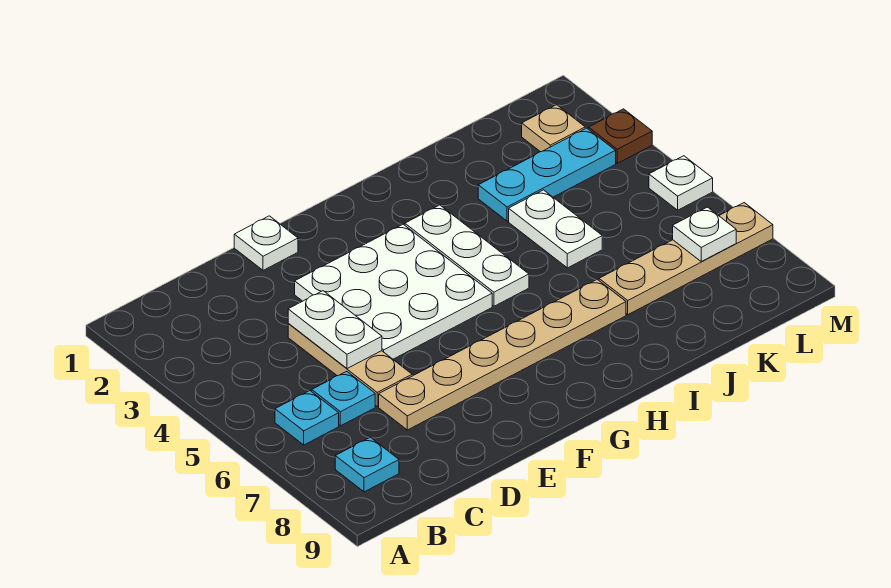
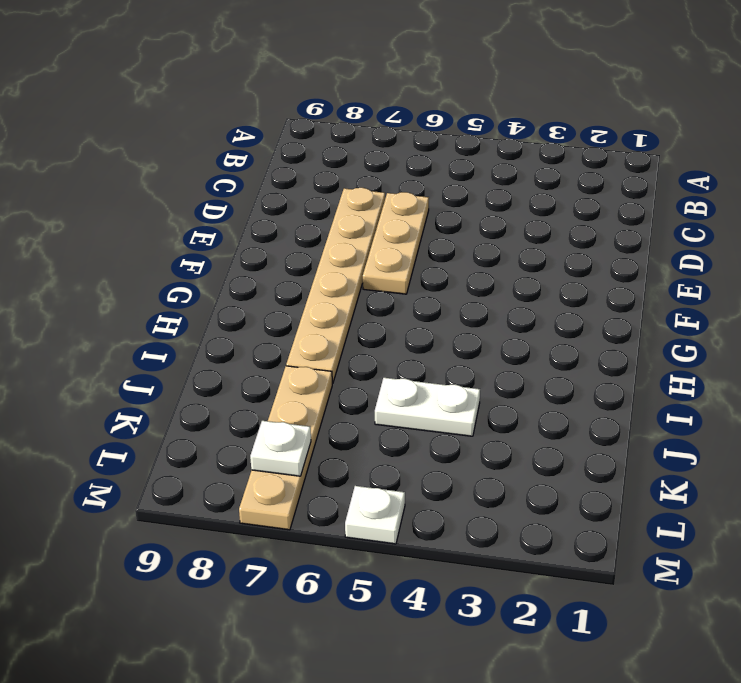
tan 1x3 plate [363,192,429,294] -> tan 1x3 plate turned to [288,324,412,406]
none -> cyan 1x1 plate [275,391,339,445]
none -> cyan 1x1 plate [335,437,399,492]
none -> cyan 1x1 plate [311,371,375,426]

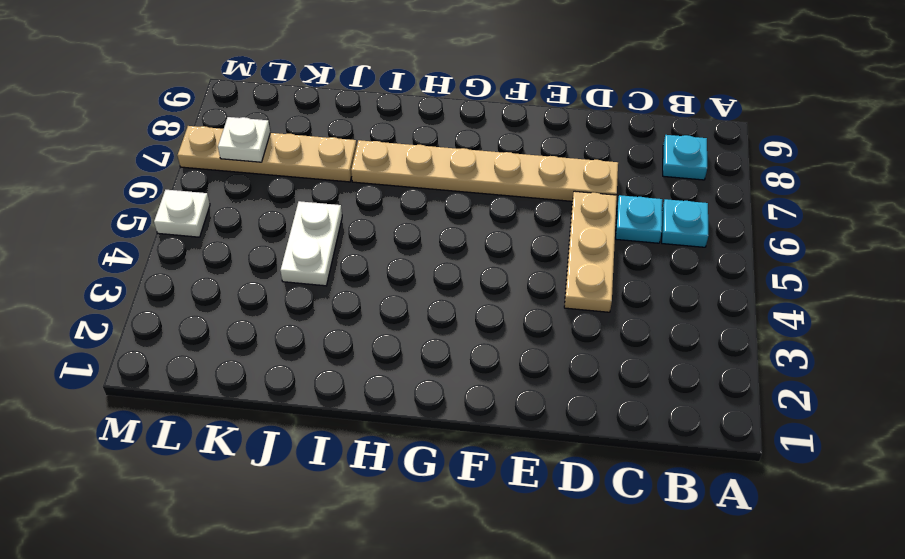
none -> white 1x1 plate [234,216,298,270]
none -> white 3x3 plate [295,224,492,359]
none -> white 1x3 plate [405,205,529,306]

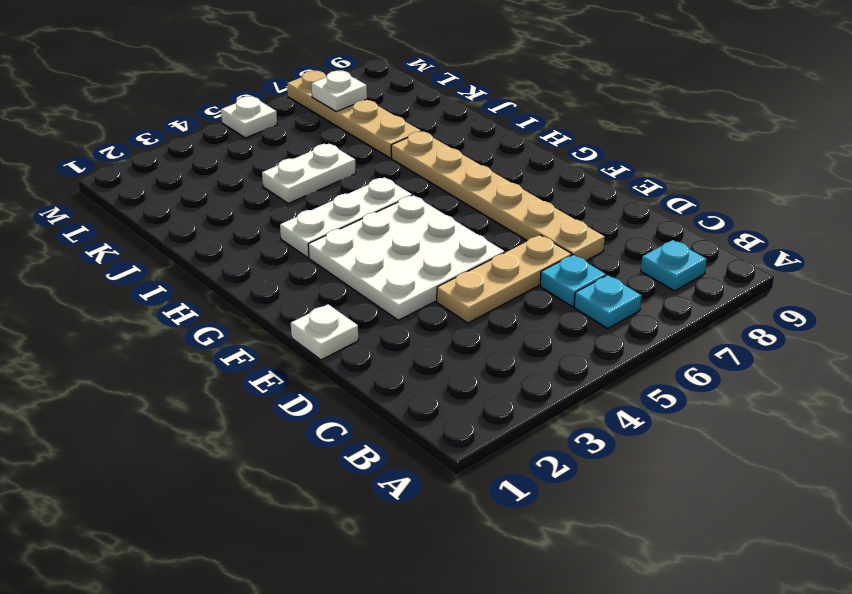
none -> cyan 1x3 plate [478,128,616,221]
none -> tan 1x1 plate [522,105,586,152]
none -> brown 1x1 plate [589,109,652,163]

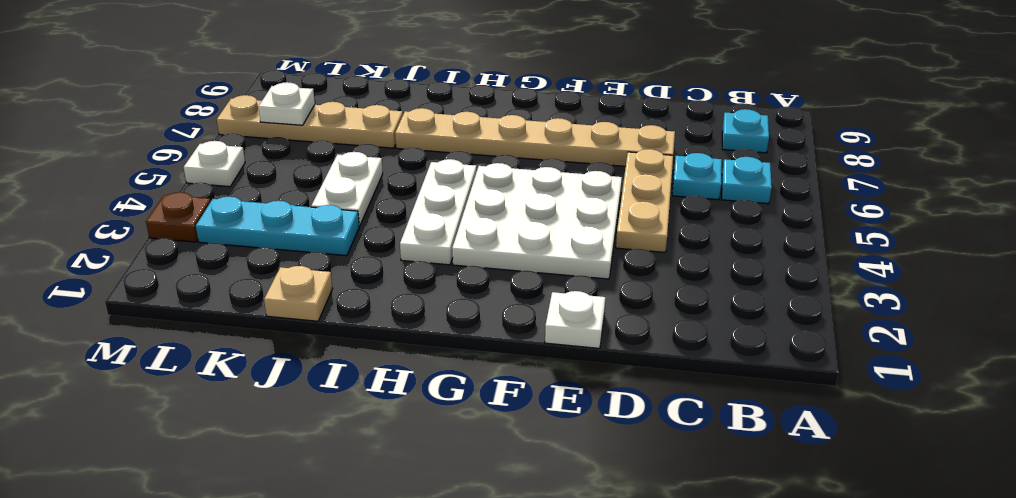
tan 1x1 plate [264,266,333,321] -> tan 1x1 plate moved to [522,105,586,152]
none -> white 1x2 plate [288,291,382,369]

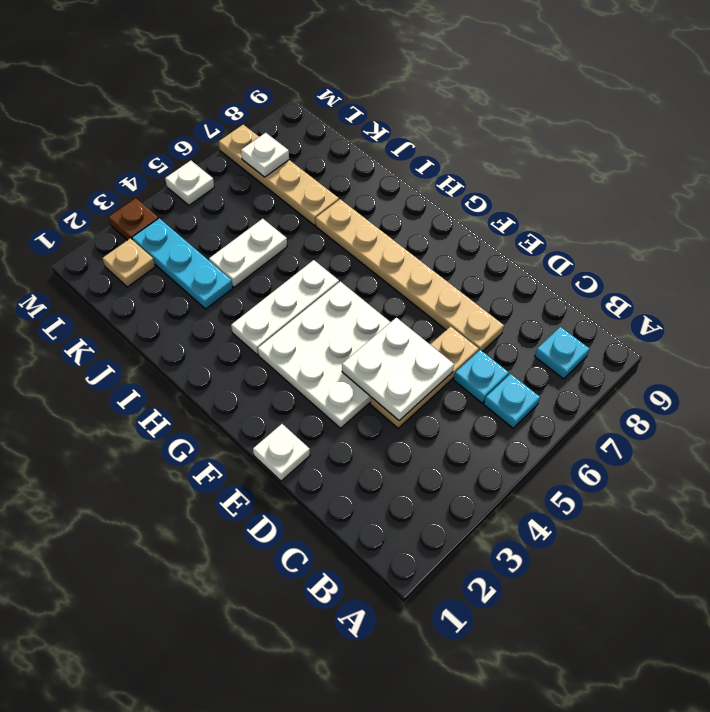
white 2x2 plate [342,318,454,421] -> white 1x2 plate [288,291,382,369]

